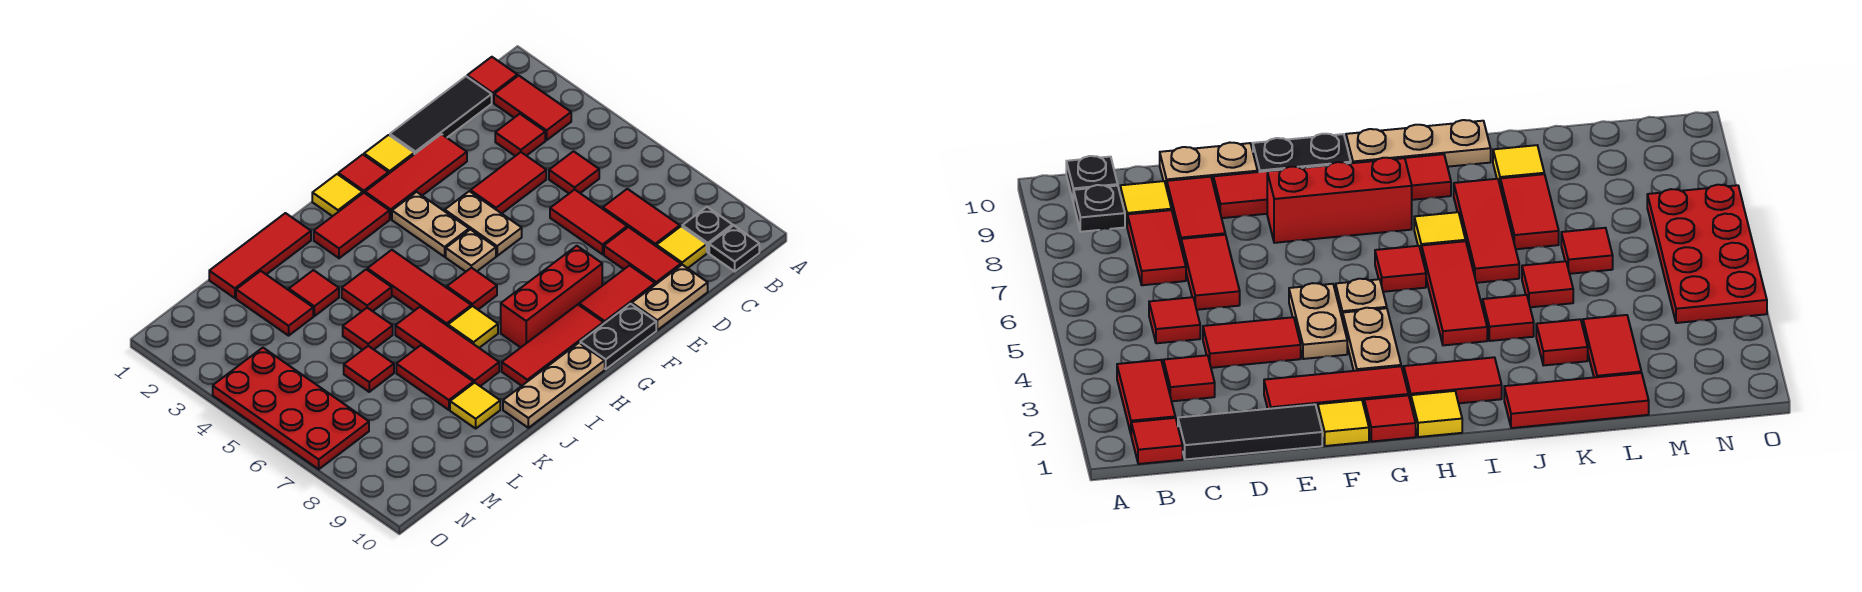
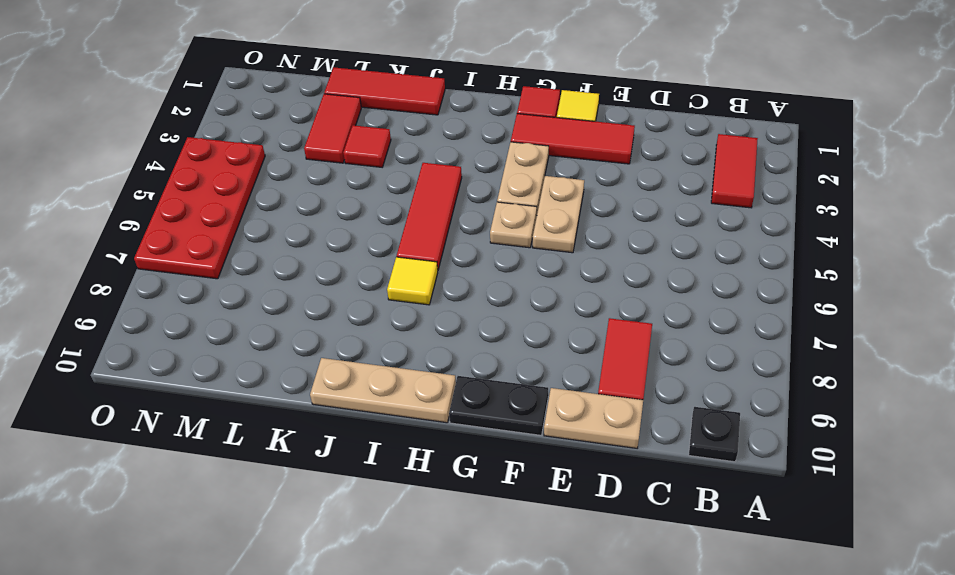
none -> red 1x1 tile [467,57,517,103]
none -> black 1x1 plate [682,207,733,253]
none -> black 1x3 tile [390,76,492,154]
none -> red 1x1 tile [495,114,545,156]

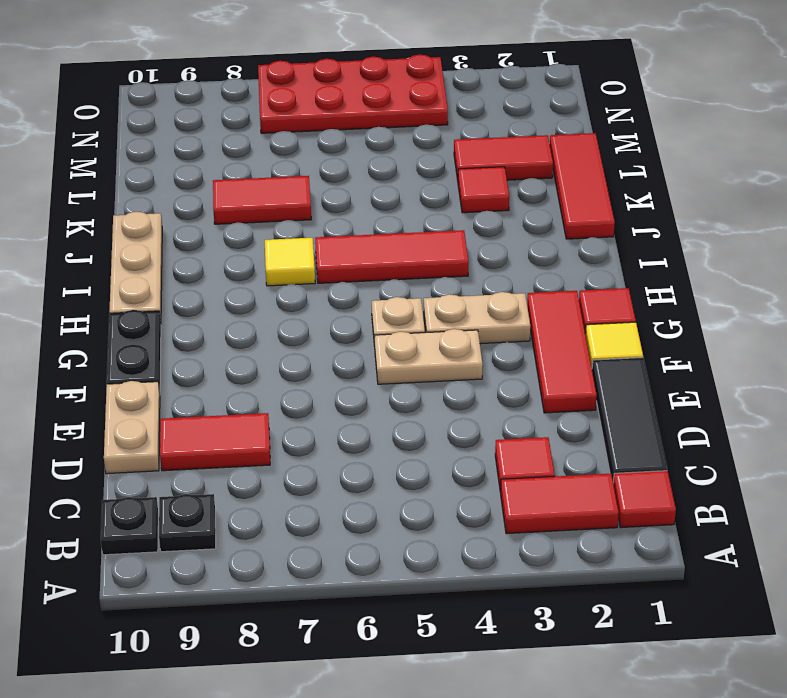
none -> red 1x1 tile [549,151,599,193]
none -> red 1x2 tile [603,189,680,246]
none -> yellow 1x1 tile [657,226,707,268]
none -> red 1x2 tile [471,152,546,213]

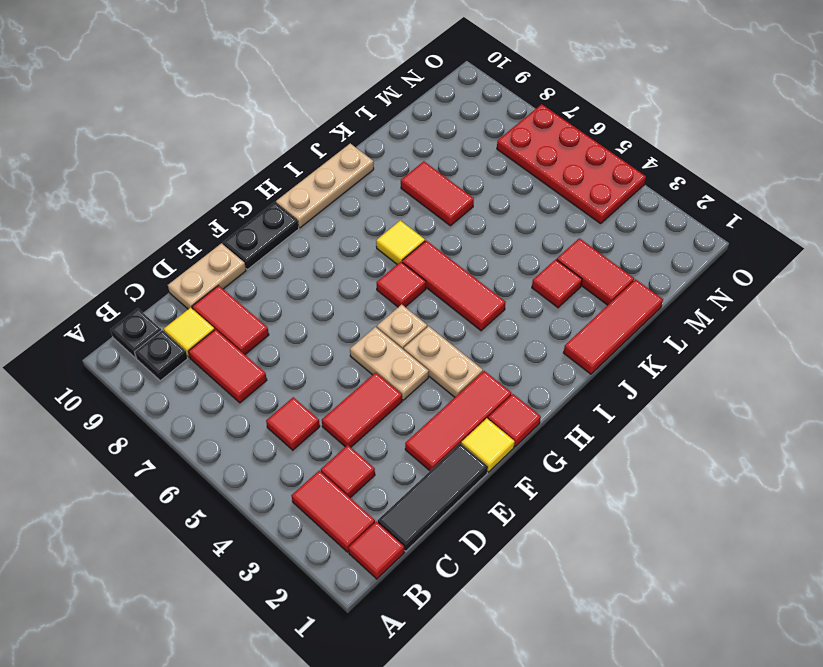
none -> red 1x2 tile [550,190,627,254]
none -> red 1x2 tile [579,265,655,323]
none -> red 1x3 brick [501,246,602,348]
none -> red 1x3 tile [502,305,604,386]

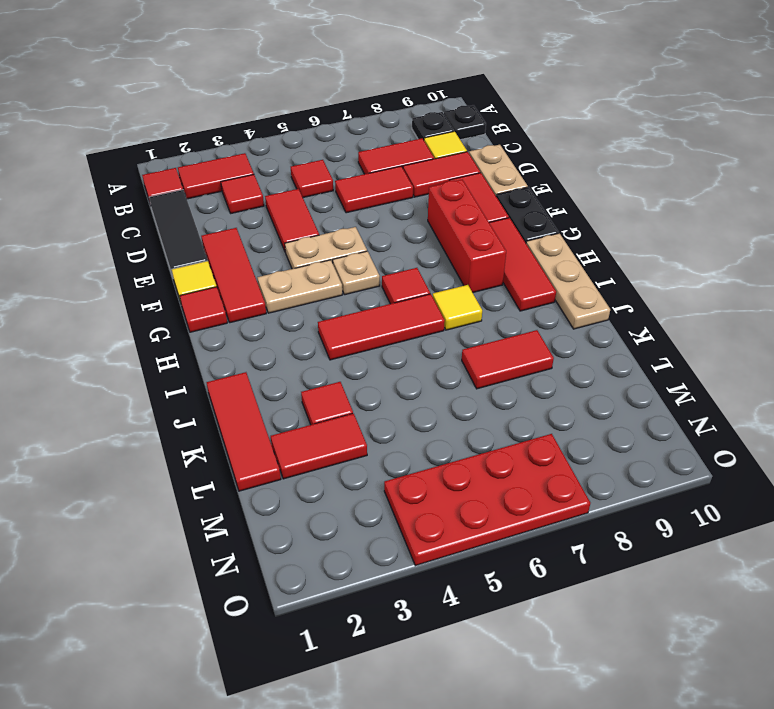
none -> yellow 1x1 tile [312,174,363,216]
none -> red 1x2 tile [314,193,390,258]
none -> red 1x1 tile [342,269,392,312]
none -> red 1x3 tile [395,307,499,386]

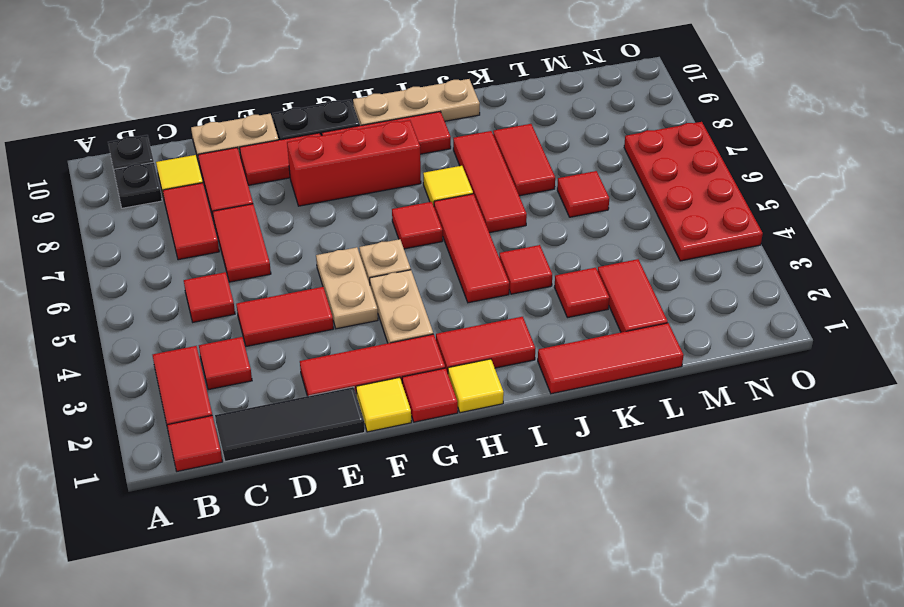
none -> red 1x1 tile [343,308,393,350]
none -> yellow 1x1 tile [450,383,500,428]

